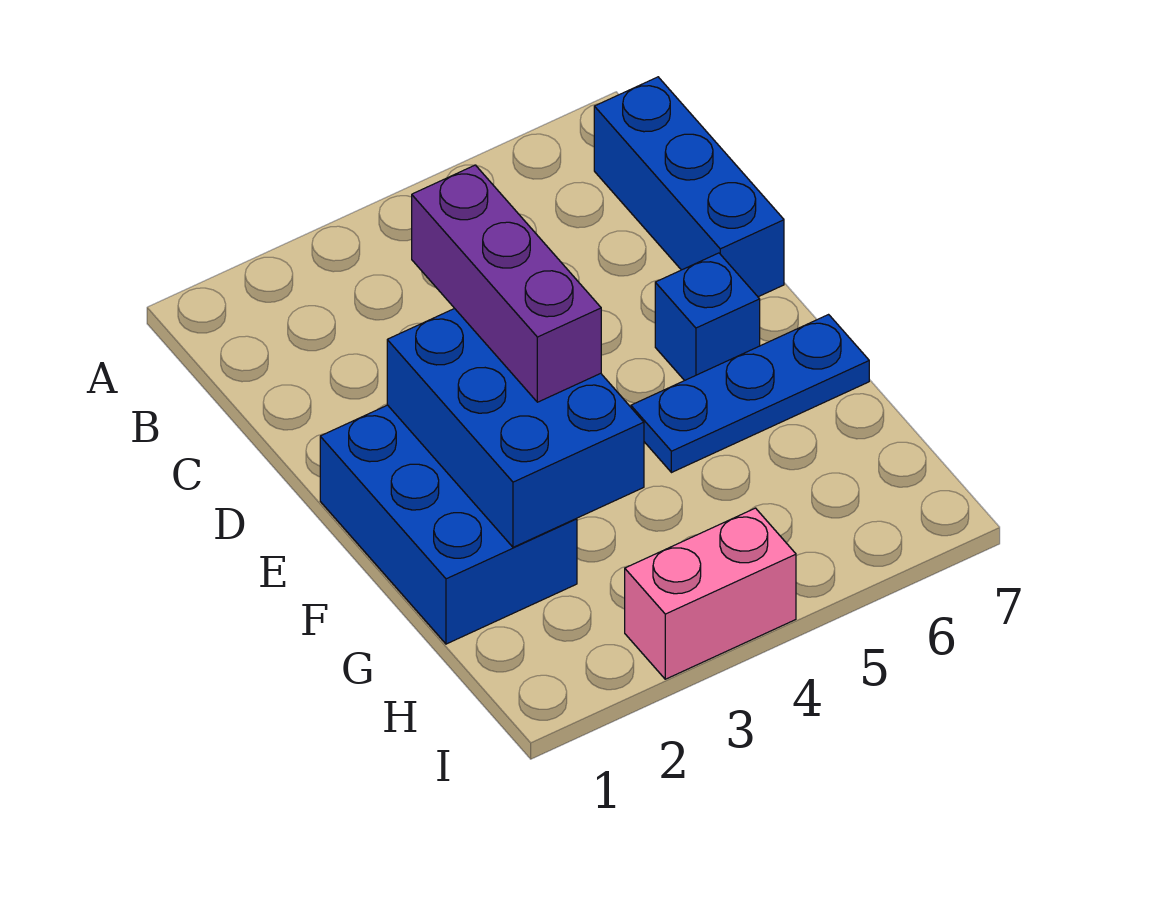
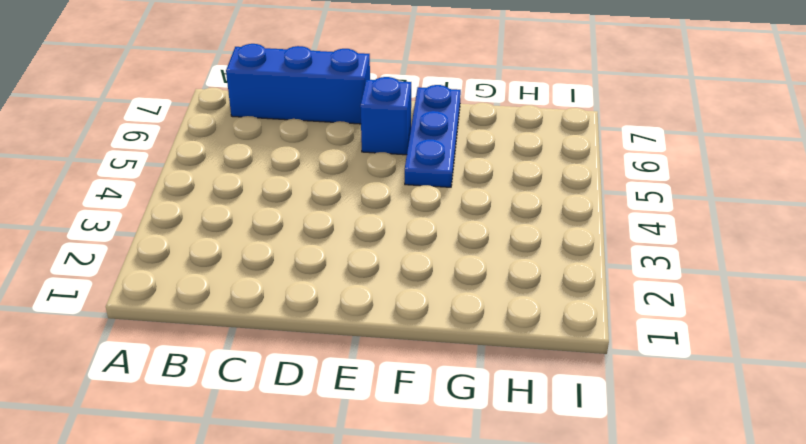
none -> blue 2x3 brick [320,405,577,644]
none -> pink 1x2 brick [625,508,796,679]

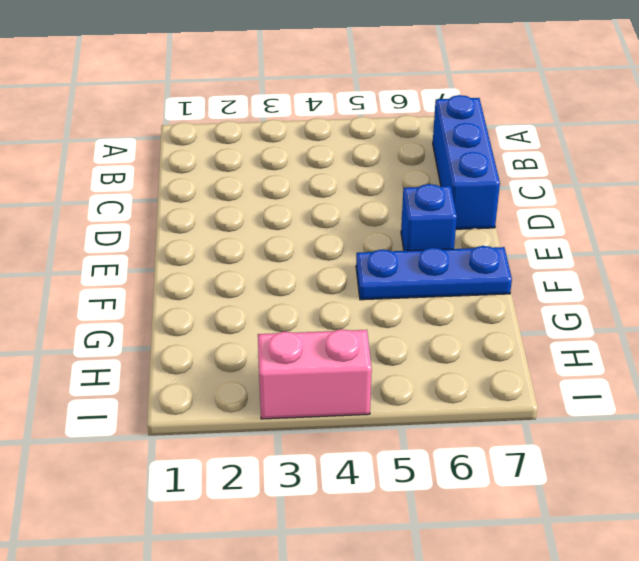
none -> blue 2x3 brick [320,405,577,644]
none -> blue 2x3 brick [387,308,644,547]

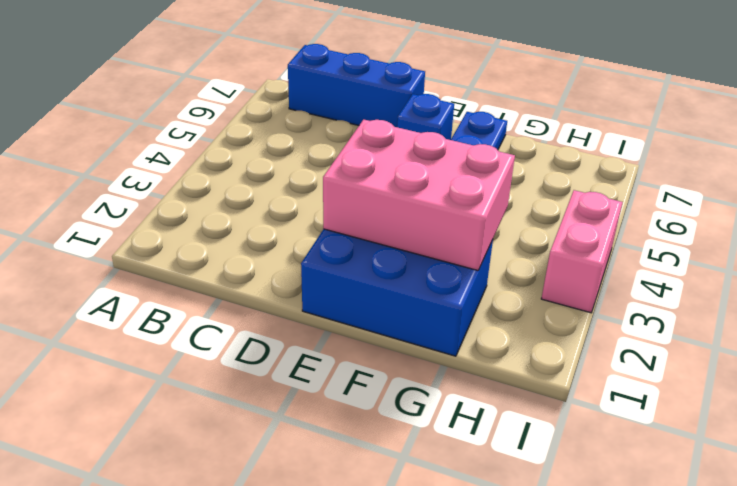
pink 2x3 brick [323,120,515,270] -> blue 2x3 brick [387,308,644,547]
none -> purple 1x3 brick [412,165,601,402]

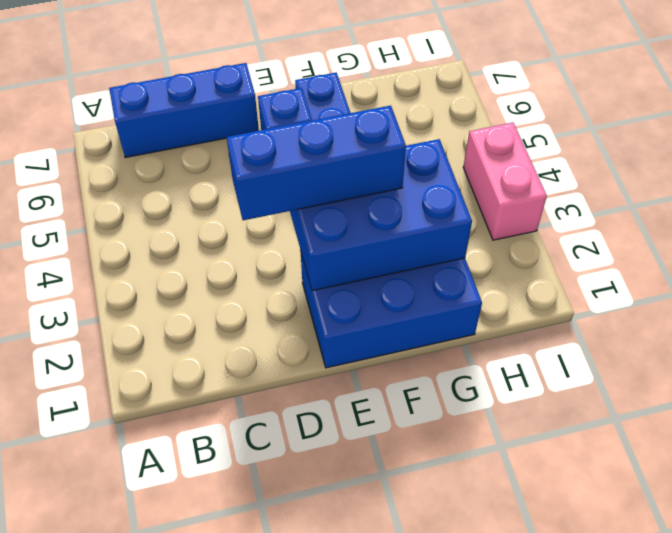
blue 1x3 brick [226,106,406,220] -> purple 1x3 brick [412,165,601,402]

